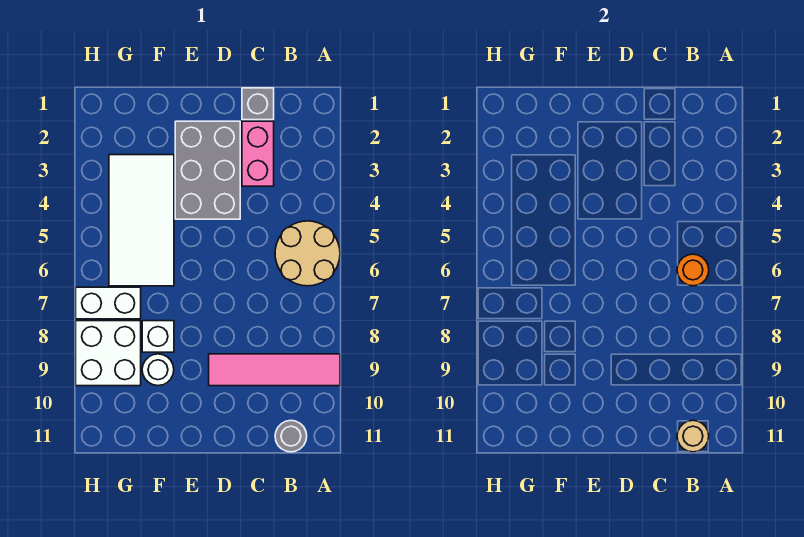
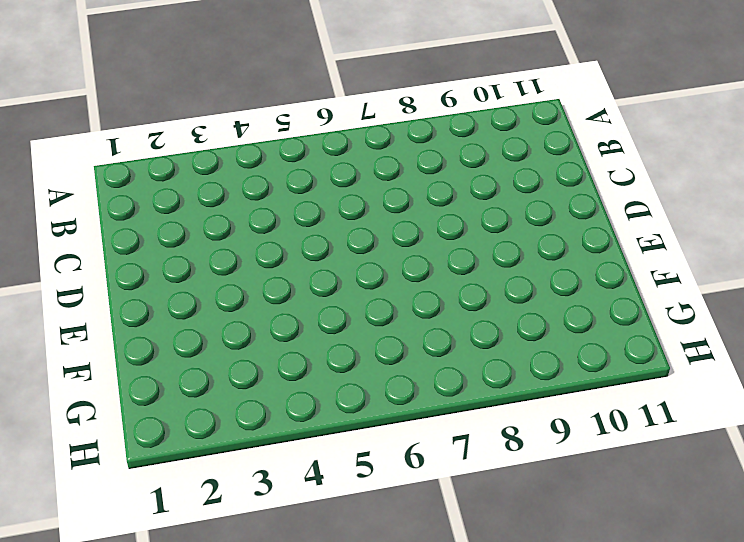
none -> tan 2x2 round brick [275,221,340,286]
none -> pink 1x4 tile [209,354,340,386]
none -> grey 1x1 round brick [275,420,307,452]

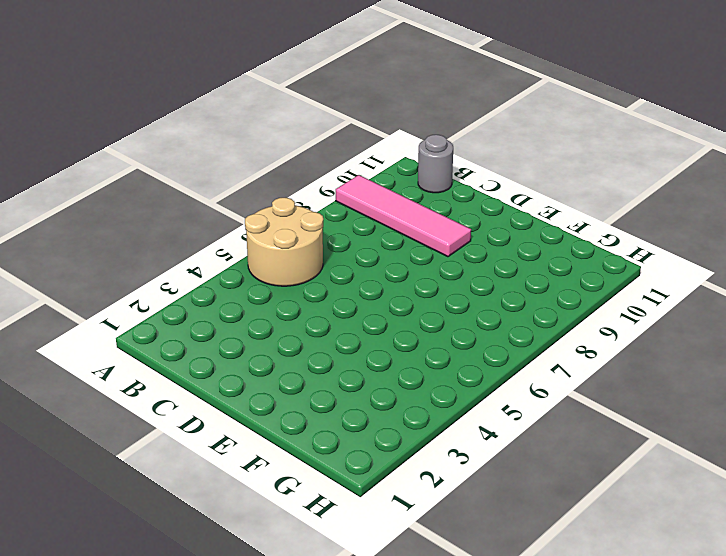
none -> grey 1x1 brick [242,88,274,120]
none -> pink 1x2 brick [242,121,274,186]
none -> grey 2x3 brick [175,121,240,219]

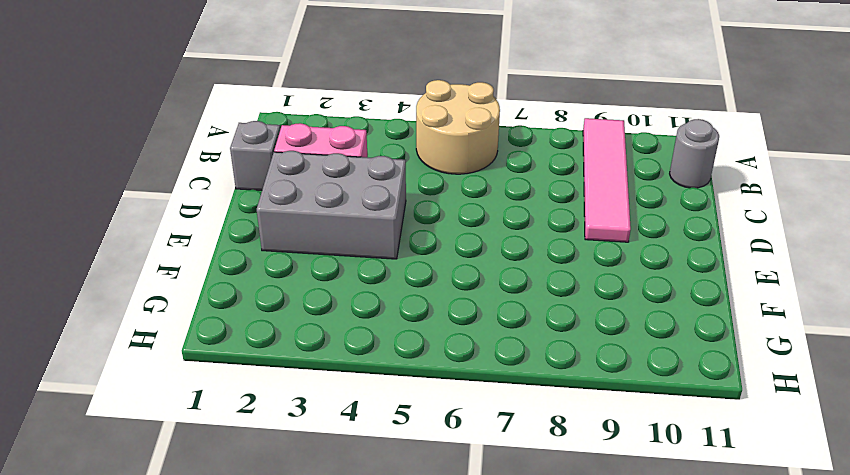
none -> white 2x4 tile [109,155,174,286]
none -> white 1x1 brick [142,321,174,352]
none -> white 1x1 round brick [142,354,174,386]

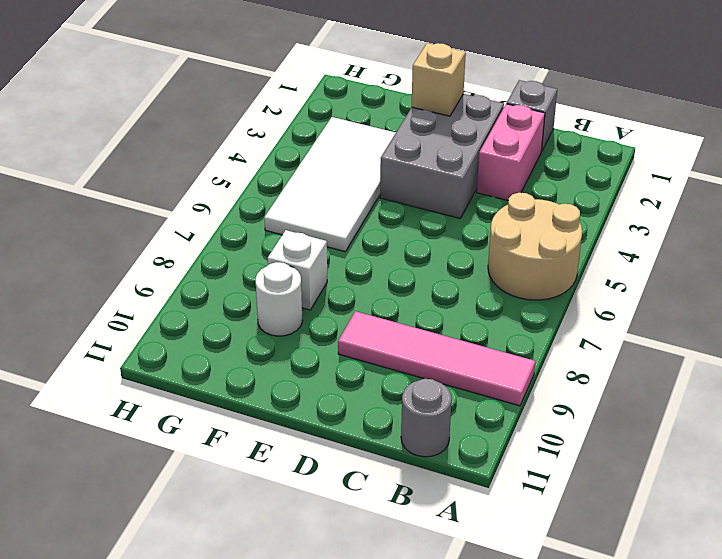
tan 1x1 brick [412,43,466,116] -> none
none -> white 1x2 brick [76,287,141,319]
none -> white 2x2 brick [76,321,141,386]
none -> orange 1x1 round brick [677,254,709,286]

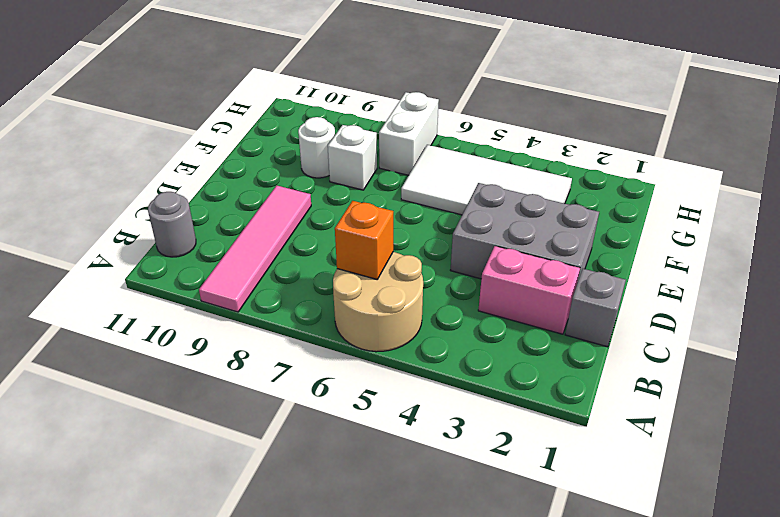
orange 1x1 brick [335,201,393,279] -> orange 1x1 round brick [677,254,709,286]
none -> white 2x2 brick [76,321,141,386]
none -> tan 1x1 round brick [677,420,709,452]

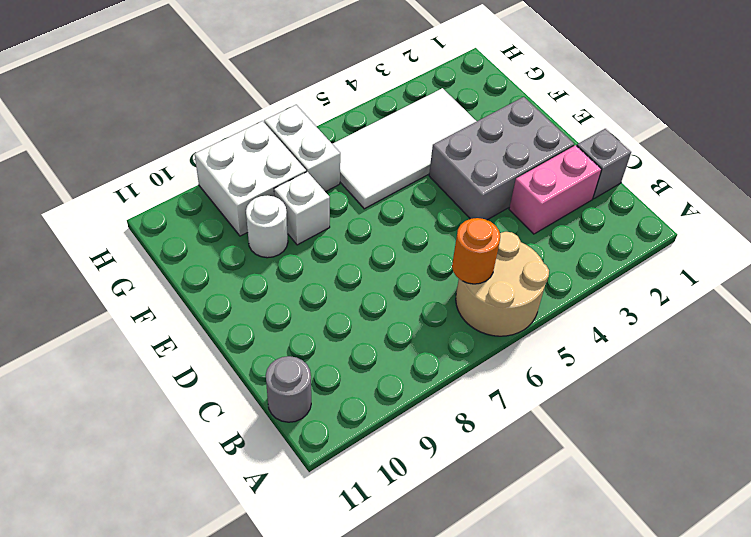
none -> pink 1x4 tile [209,354,340,386]
none -> tan 1x1 round brick [677,420,709,452]

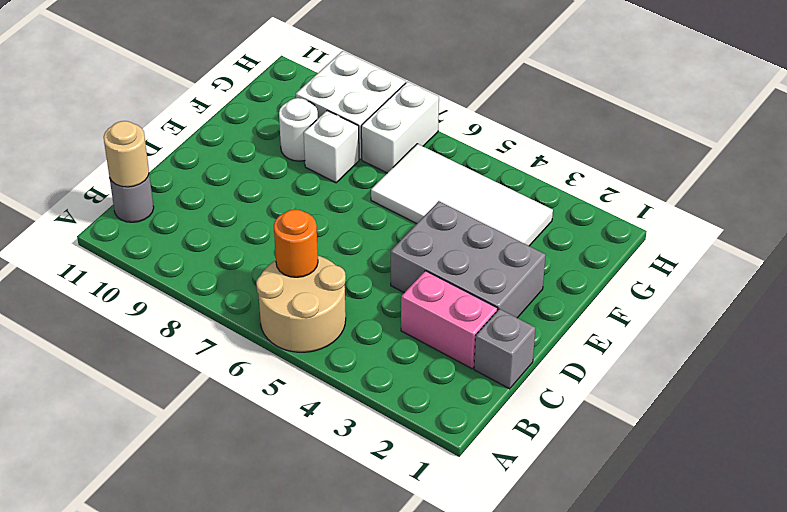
none -> pink 1x4 tile [209,354,340,386]

